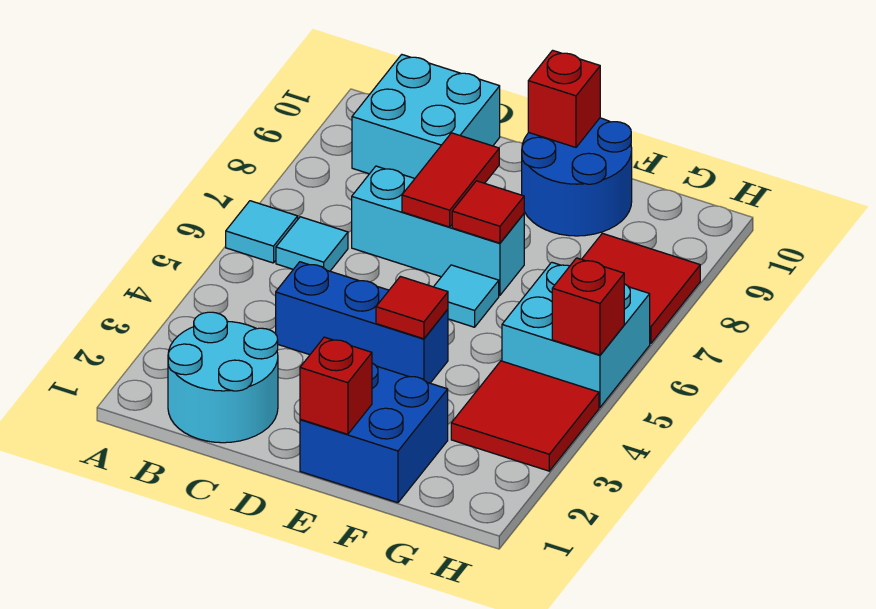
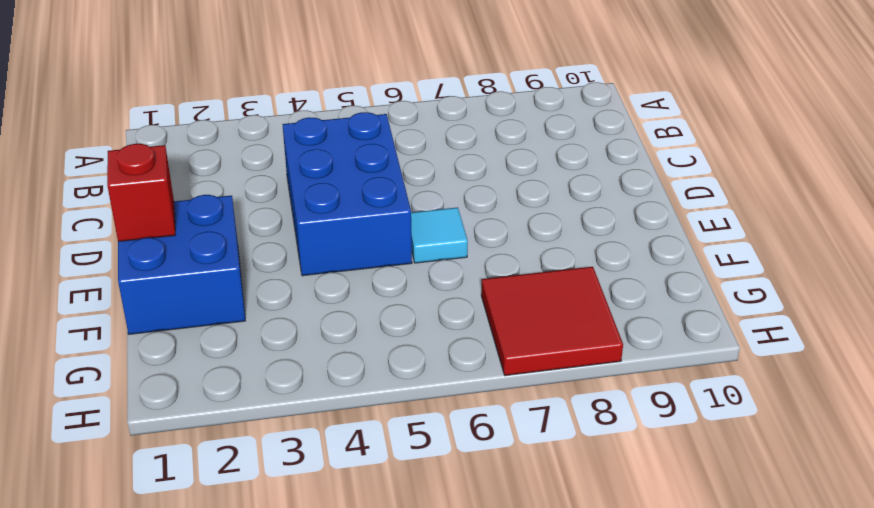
blue 2x3 brick [282,112,412,276] -> blue 1x3 brick [276,262,448,383]
none -> cyan 1x1 tile [226,201,298,263]
none -> cyan 2x2 round brick [168,312,278,443]
none -> cyan 1x1 tile [276,217,348,271]

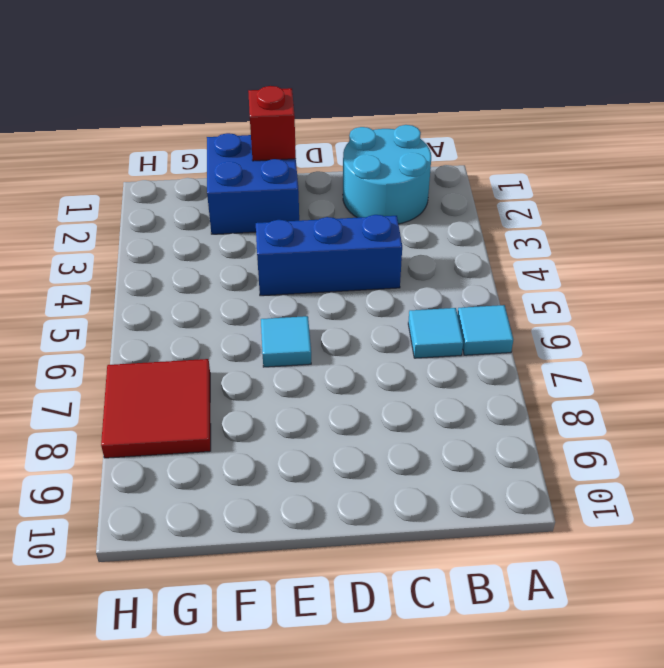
none -> cyan 2x2 brick [352,55,500,178]
none -> cyan 1x3 brick [352,166,524,295]
none -> blue 2x2 round brick [522,118,632,236]

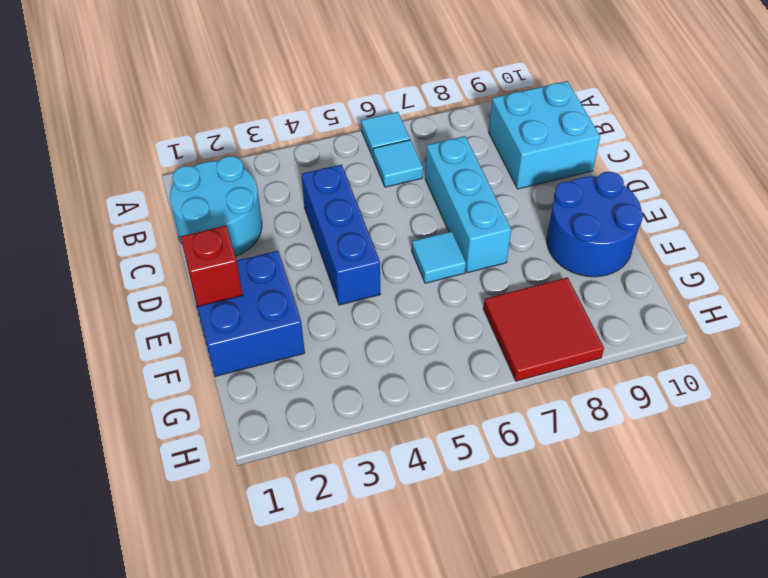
none -> red 2x2 tile [451,361,599,471]
none -> cyan 2x2 brick [502,262,650,407]
none -> red 1x2 tile [402,133,499,227]

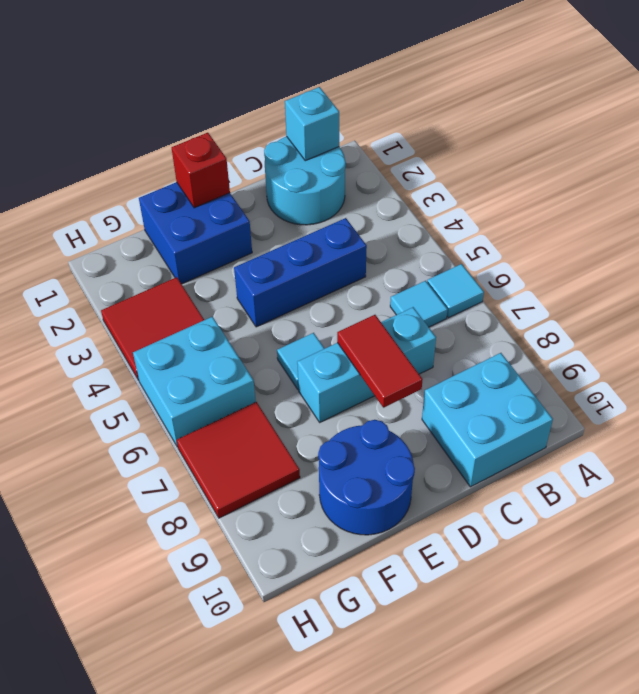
cyan 1x1 brick [285,87,339,161] -> none
none -> red 1x1 tile [376,276,448,339]
none -> red 1x1 tile [452,181,524,243]
none -> red 1x1 brick [528,50,600,147]

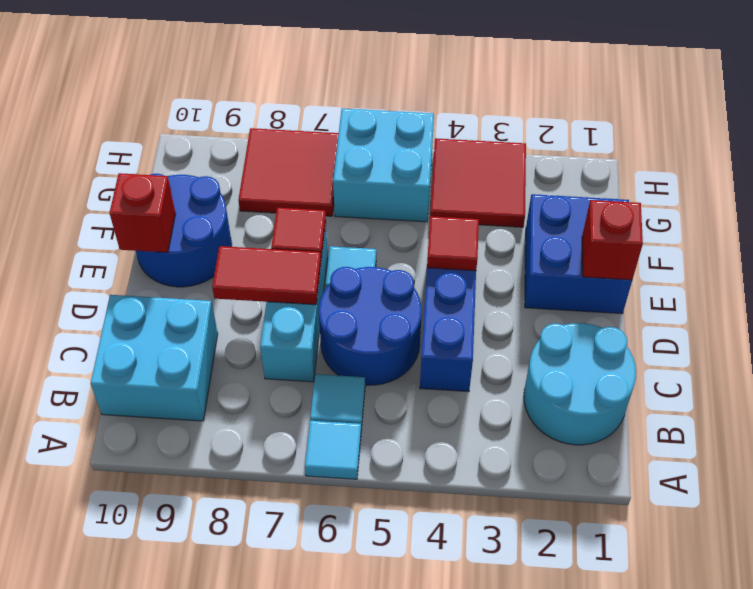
blue 2x2 round brick [319,267,422,385] -> none
none -> red 1x1 brick [552,258,624,355]

